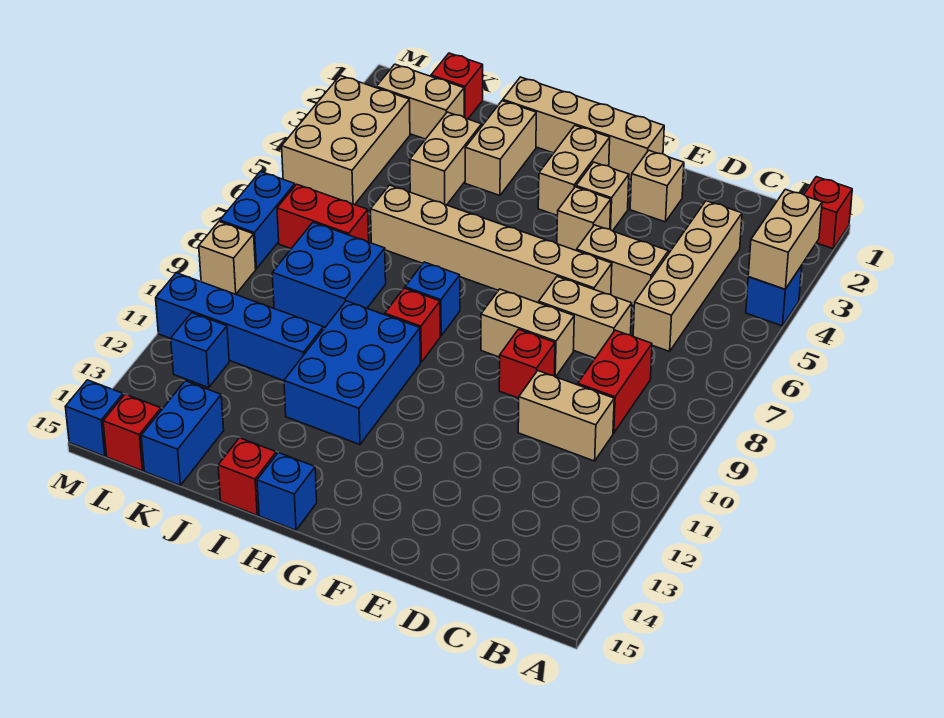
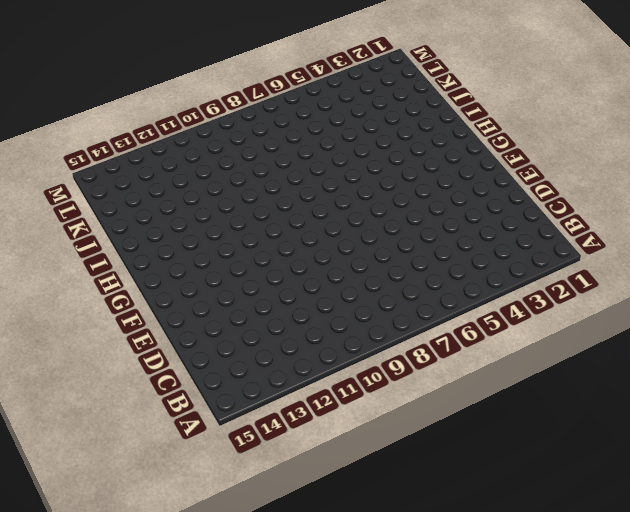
none -> red 1x1 brick [804,177,852,249]
none -> blue 1x1 brick [746,265,802,326]
none -> tan 1x4 brick [633,201,742,351]
none -> red 1x2 brick [578,330,652,433]

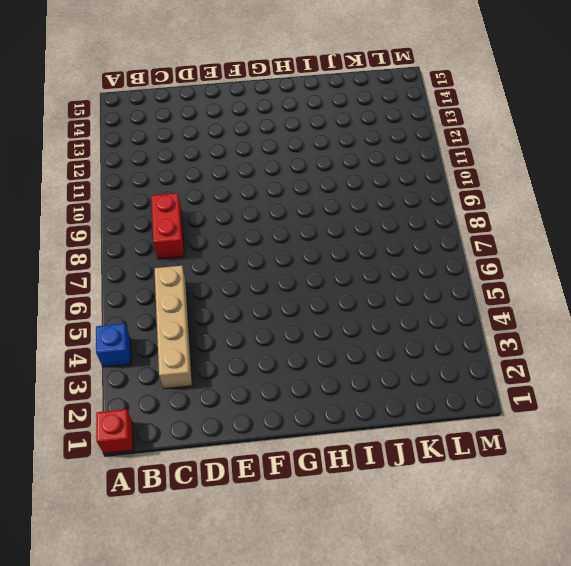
none -> tan 1x2 brick [518,371,614,461]
none -> tan 1x2 brick [577,225,668,306]
none -> tan 1x2 brick [539,277,632,358]
none -> tan 1x1 brick [630,150,684,222]

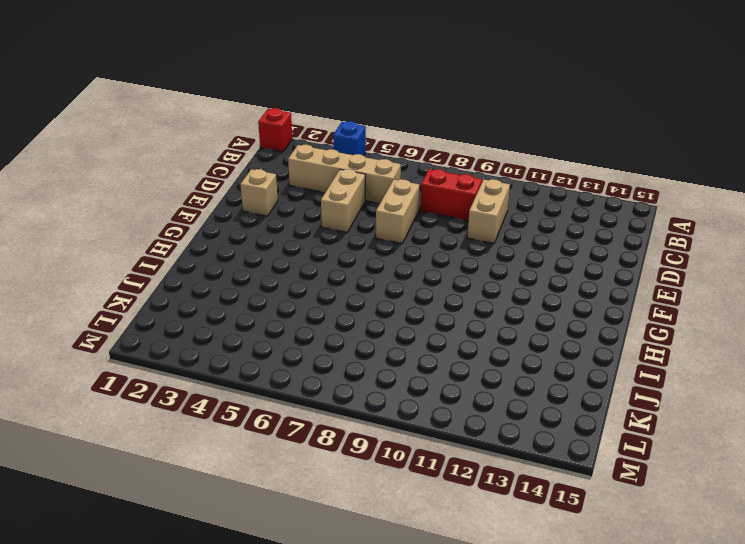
none -> tan 1x6 brick [371,185,612,303]
none -> tan 1x2 brick [481,289,574,377]
none -> red 1x1 brick [499,329,555,398]
none -> tan 1x4 brick [503,77,664,179]

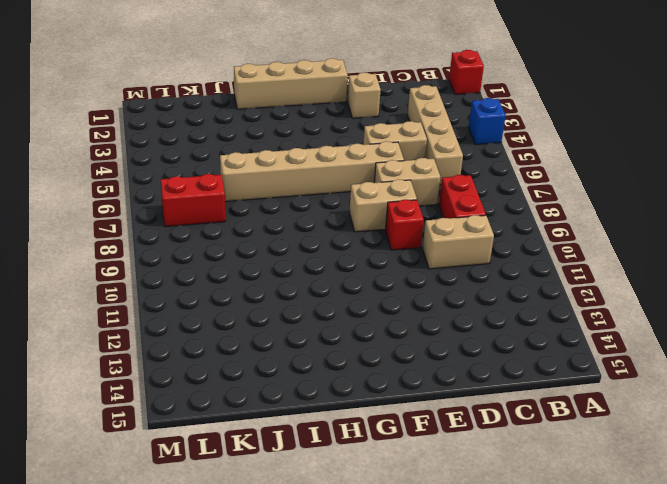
none -> tan 1x1 brick [576,162,629,231]
none -> tan 1x1 brick [557,187,611,251]
none -> tan 1x2 brick [538,126,610,215]
none -> blue 1x1 brick [405,262,460,336]

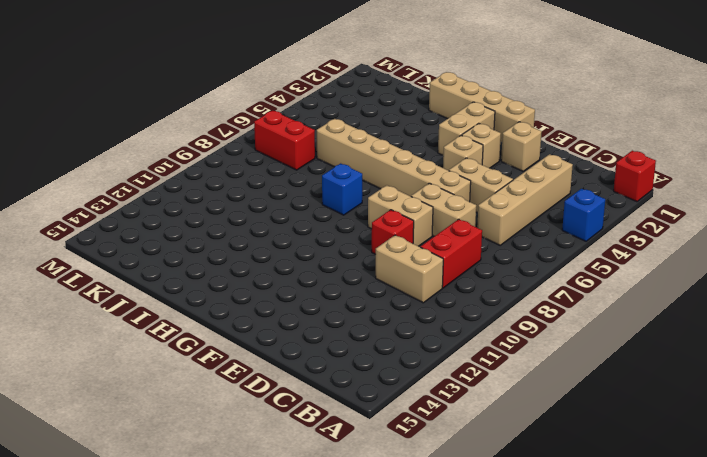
none -> red 1x1 brick [385,288,440,362]
none -> blue 2x3 brick [284,301,420,445]
none -> blue 1x1 brick [257,453,317,530]
none -> tan 1x2 brick [465,101,536,195]

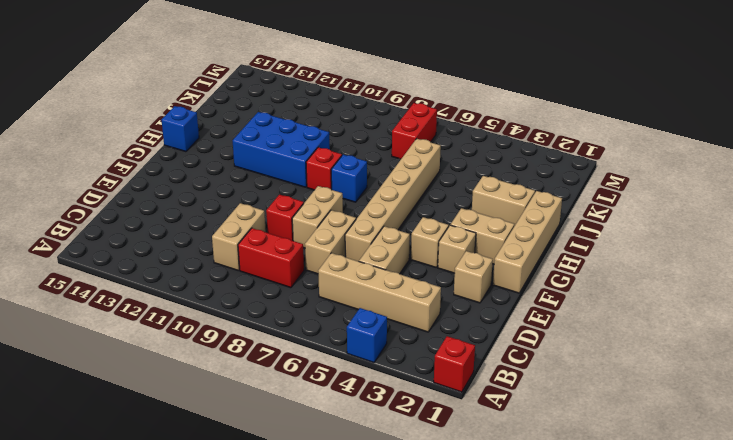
none -> red 1x1 brick [218,438,276,515]
none -> tan 1x2 brick [410,112,482,205]
none -> blue 2x2 brick [272,223,386,327]
none -> blue 1x4 brick [156,273,324,381]

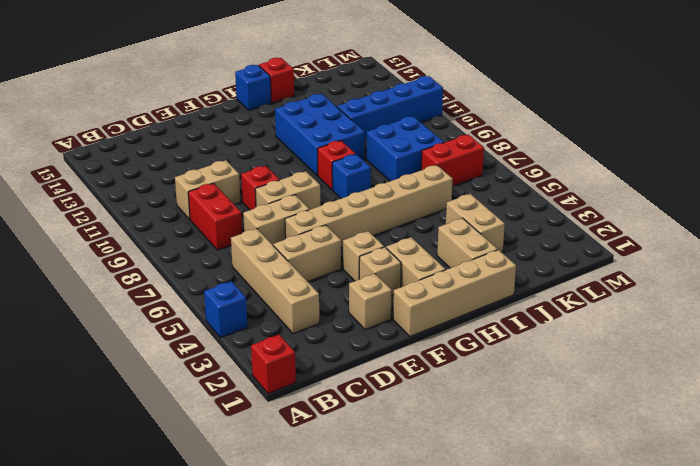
none -> red 1x1 brick [431,53,483,119]
none -> tan 1x2 brick [376,64,464,139]
none -> blue 1x2 brick [141,381,224,485]
none -> tan 2x3 brick [282,76,410,205]

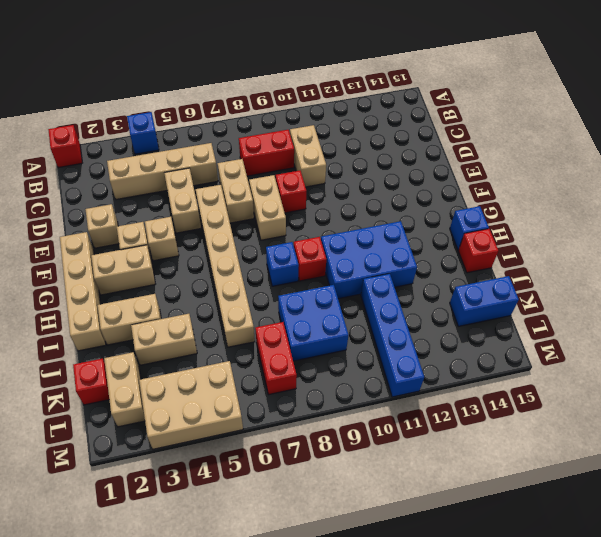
none -> blue 1x1 brick [171,313,229,388]
none -> red 1x1 brick [103,394,161,471]
none -> blue 1x2 brick [220,172,295,269]
none -> tan 1x1 brick [199,222,256,294]

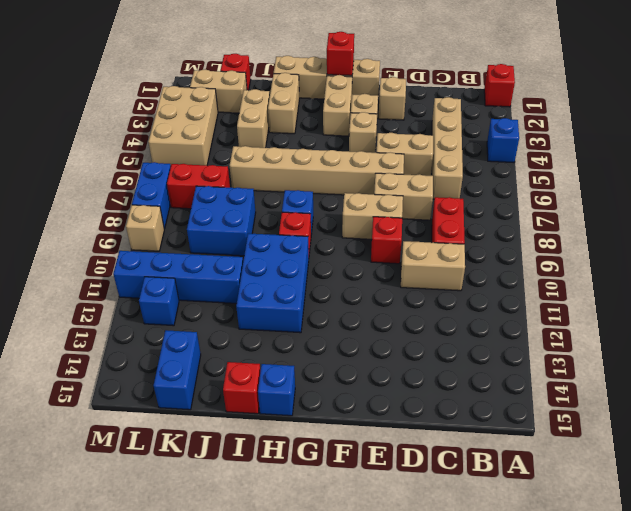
red 1x1 brick [327,32,354,76] -> red 1x1 brick moved to [103,394,161,471]
none -> blue 1x1 brick [65,380,123,456]
none -> tan 1x2 brick [748,189,822,289]

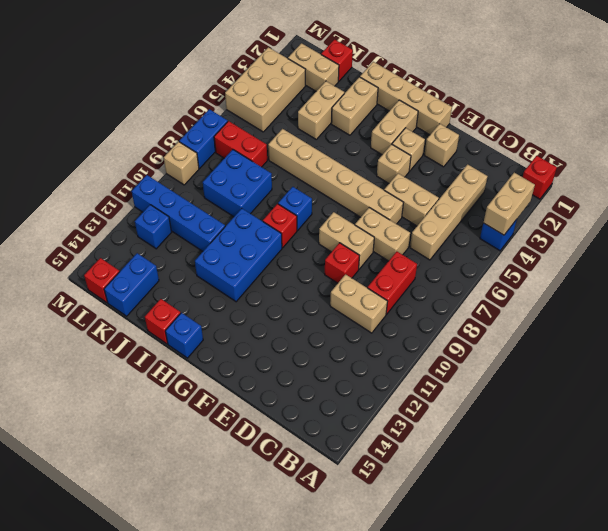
none -> blue 1x1 brick [65,380,123,456]

